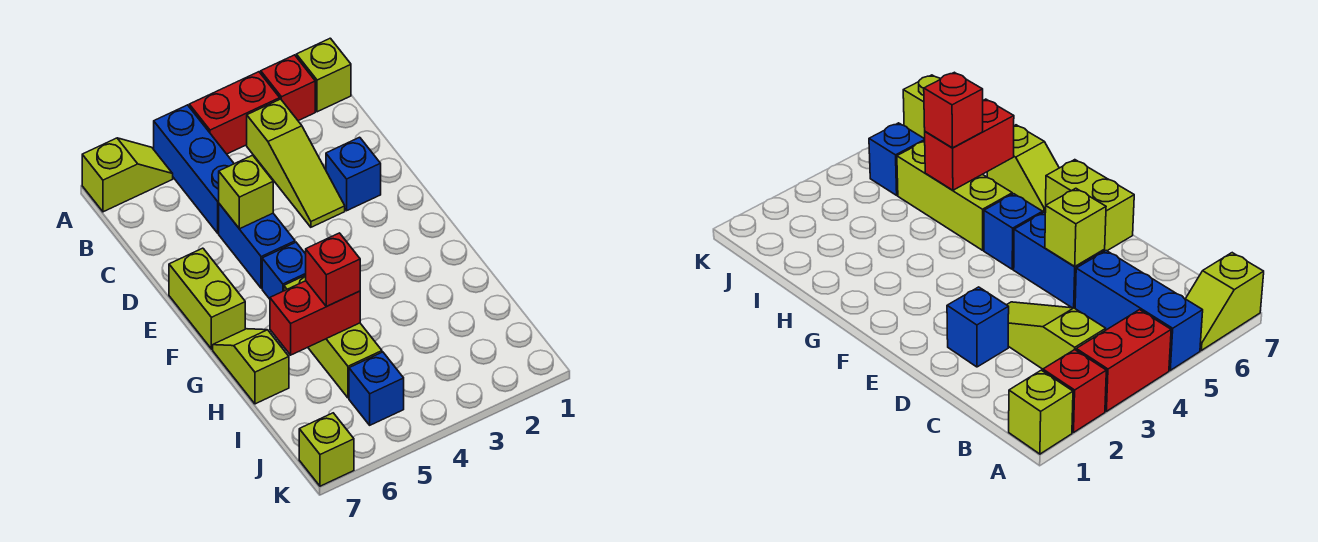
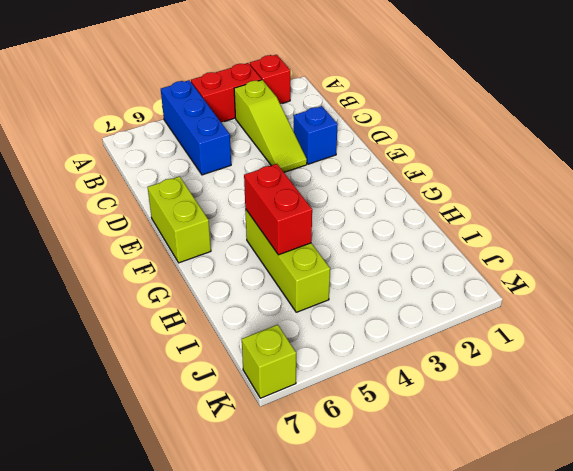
red 1x2 brick [244,164,312,255] -> red 1x2 brick turned to [270,281,360,355]
none -> lime 1x1 brick [296,38,351,112]
none -> lime 1x2 slope [82,138,173,212]
none -> blue 1x2 brick [219,204,295,288]

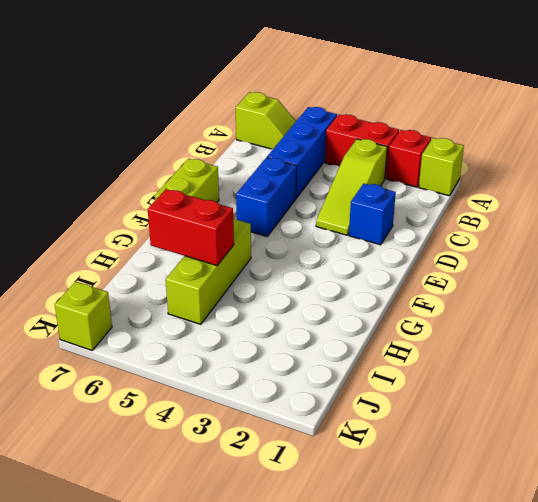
none -> blue 1x1 brick [262,242,306,299]
none -> lime 1x2 slope [213,329,289,404]
none -> blue 1x1 brick [349,352,404,425]

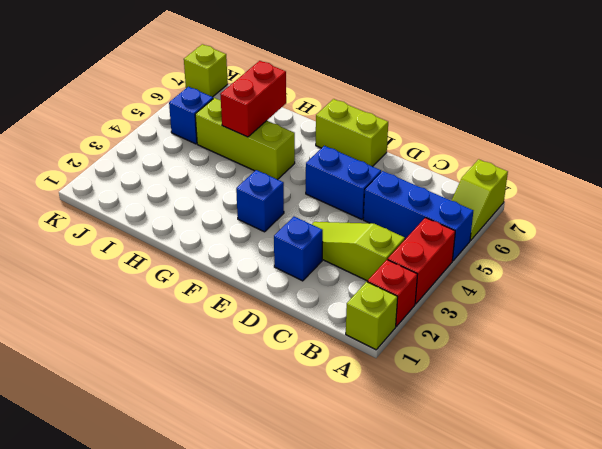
blue 1x1 brick [236,170,284,232] -> blue 1x1 brick moved to [262,242,306,299]
none -> lime 1x2 slope [213,329,289,404]
none -> lime 1x1 brick [219,155,273,229]
none -> red 1x1 brick [306,233,360,307]

